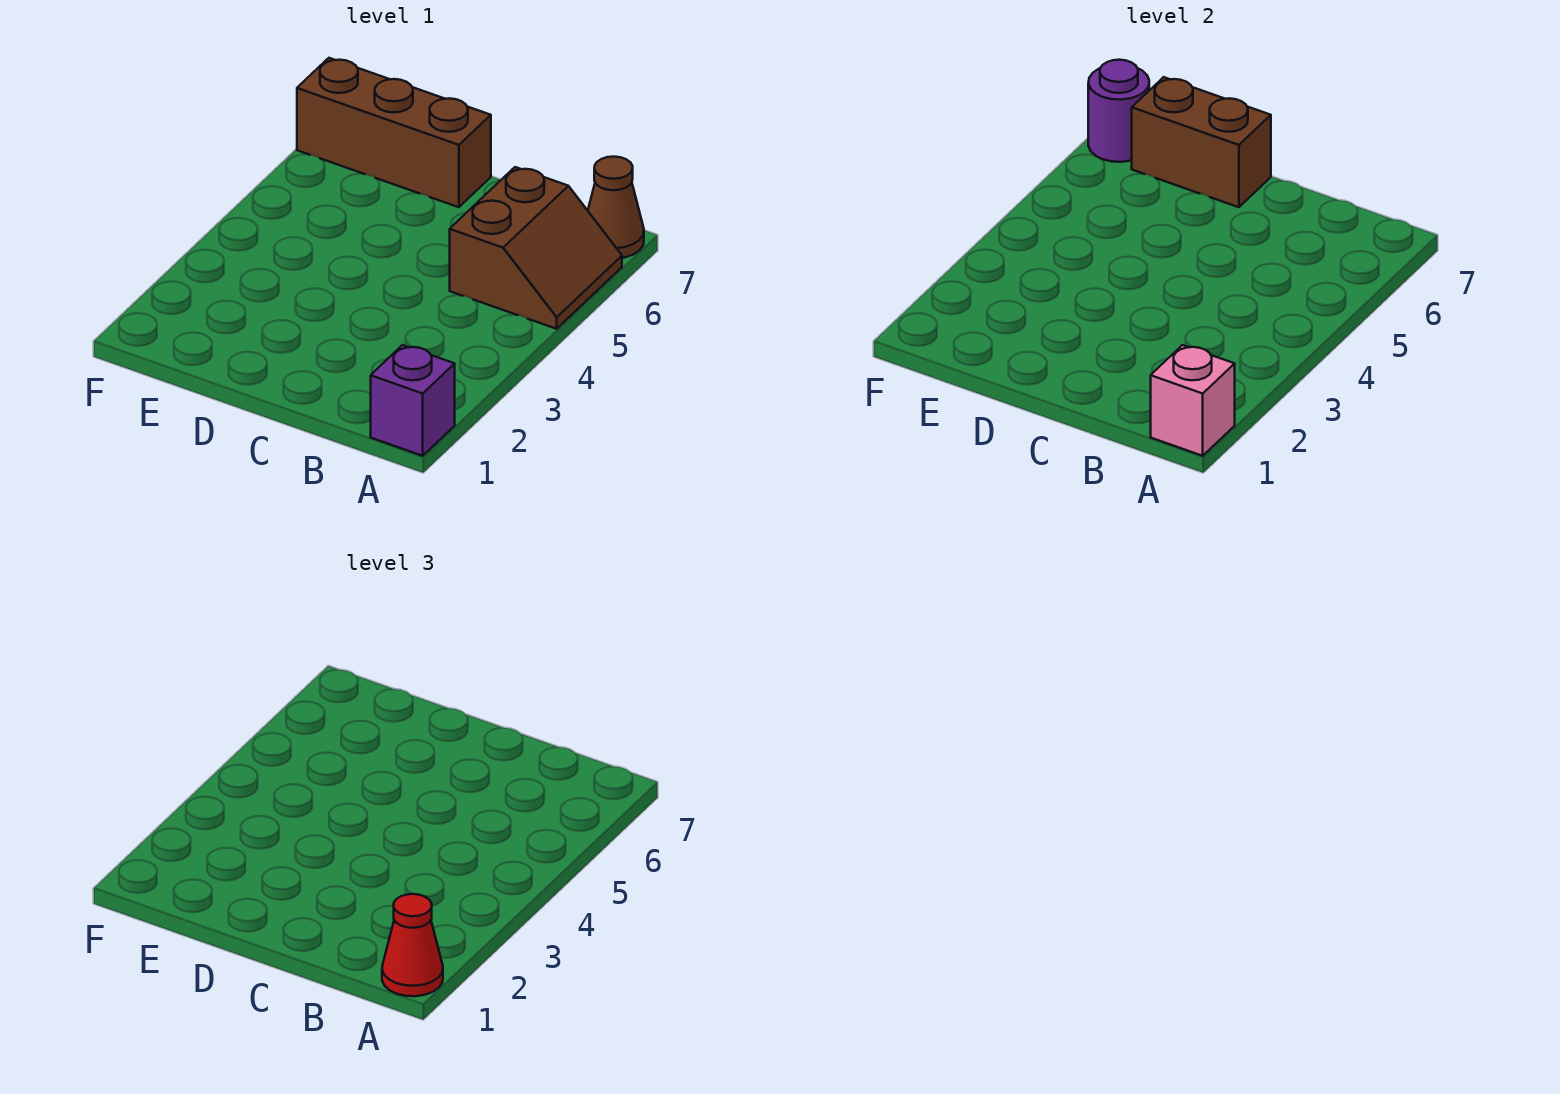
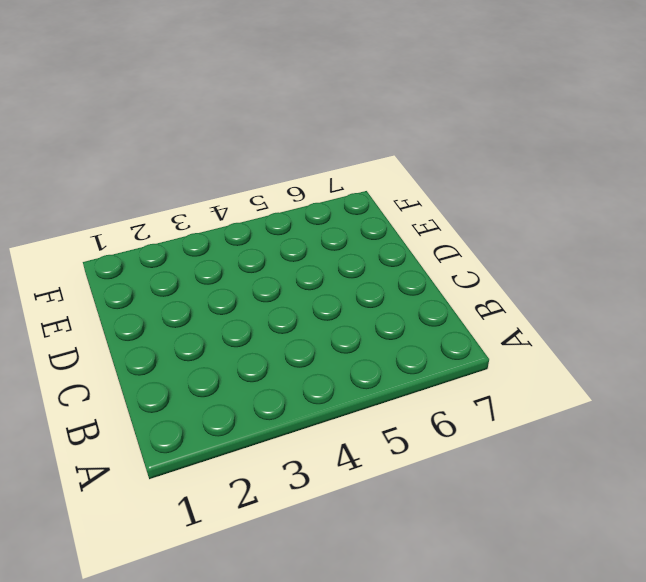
none -> purple 1x1 brick [371,345,455,456]
none -> brown 2x2 slope [450,167,622,329]

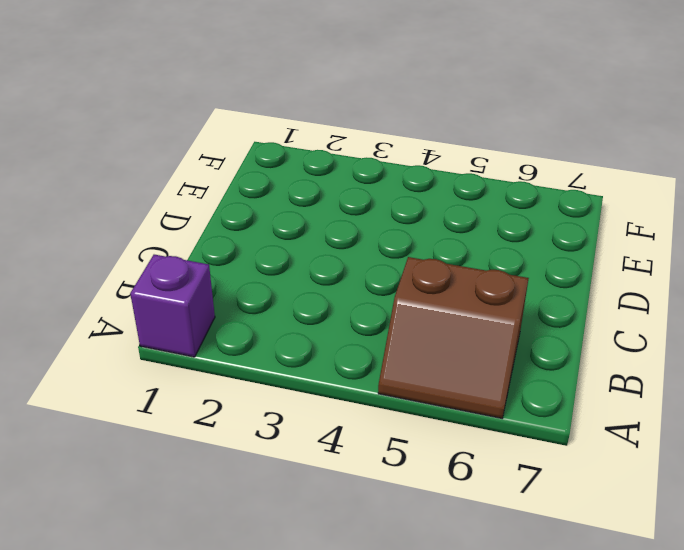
none -> brown 1x1 cone [588,157,644,258]
none -> brown 1x3 brick [297,58,491,207]

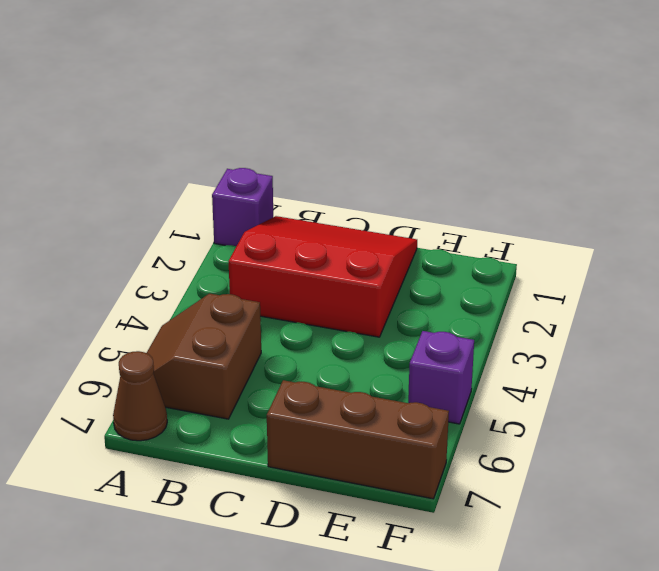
red 3x3 slope [229,216,417,337] -> none
purple 1x1 brick [408,331,474,424] -> none
none -> pink 1x1 brick [1151,345,1235,456]
none -> brown 1x2 brick [1132,77,1271,207]

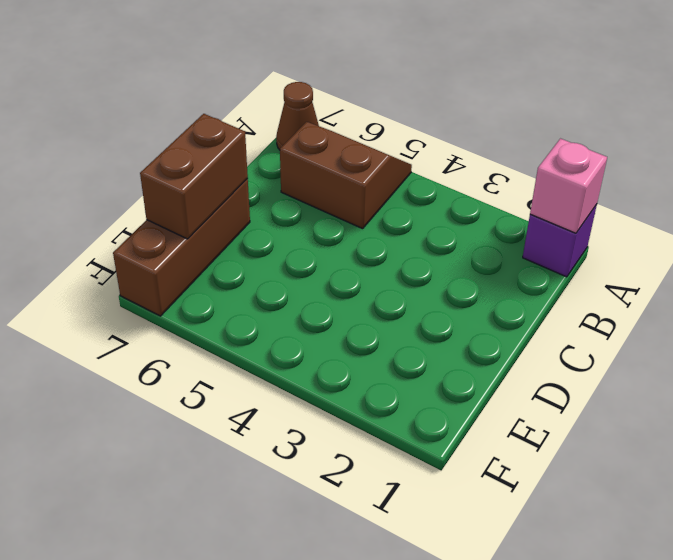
none -> purple 1x1 round brick [1088,60,1149,162]
none -> red 1x1 cone [382,894,443,996]

